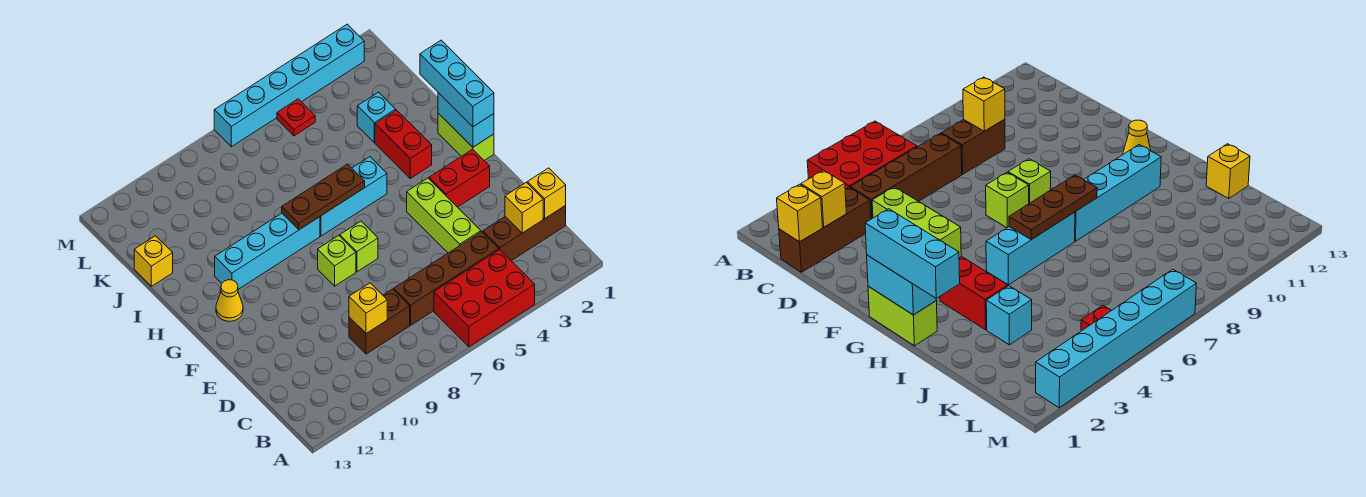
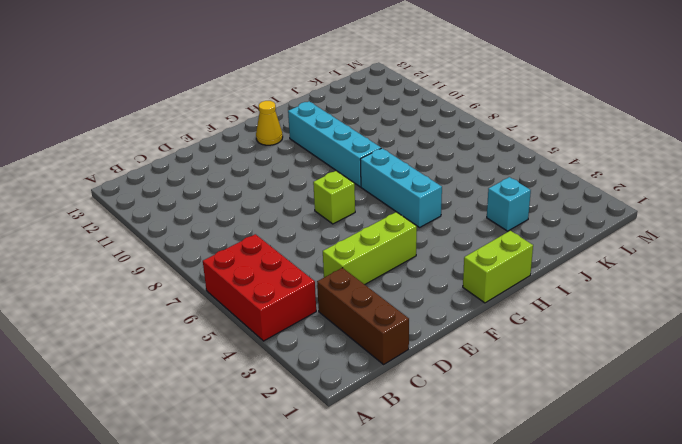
none -> brown 1x4 brick [394,232,499,325]
none -> brown 1x2 brick [349,289,410,354]
none -> red 1x2 brick [429,149,490,207]

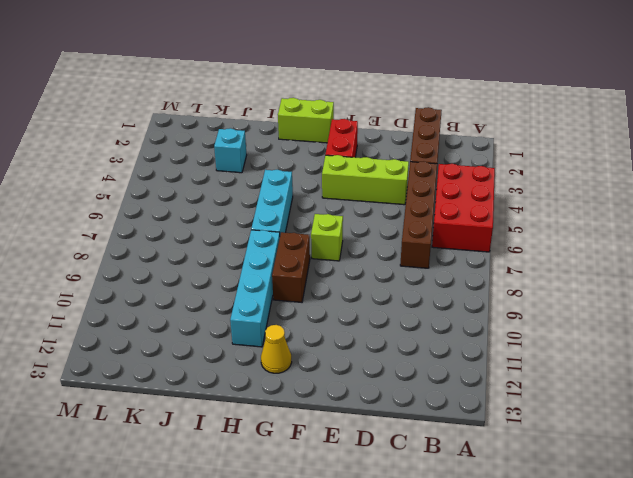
brown 1x2 brick [272,232,310,302] -> brown 1x2 brick moved to [349,289,410,354]
none -> lime 1x1 brick [318,235,356,286]
none -> red 1x2 brick [375,110,432,178]
none -> yellow 1x1 brick [134,236,173,286]

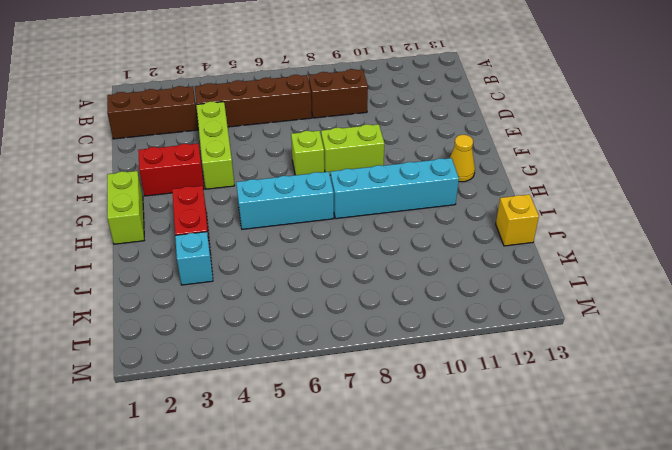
lime 1x2 brick [321,124,384,175] -> lime 1x1 brick [318,235,356,286]
none -> red 2x3 brick [434,249,535,347]
none -> red 1x1 plate [277,99,315,136]
none -> cyan 1x6 brick [214,24,364,147]

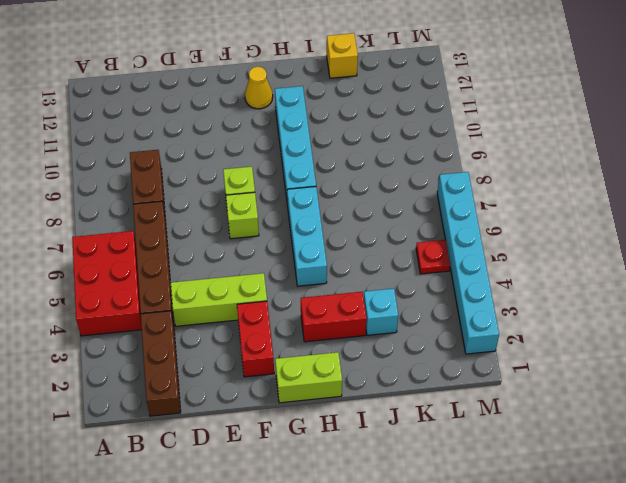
none -> yellow 1x1 brick [527,168,566,219]
none -> yellow 1x1 brick [505,182,543,233]
none -> yellow 1x1 brick [349,283,387,334]

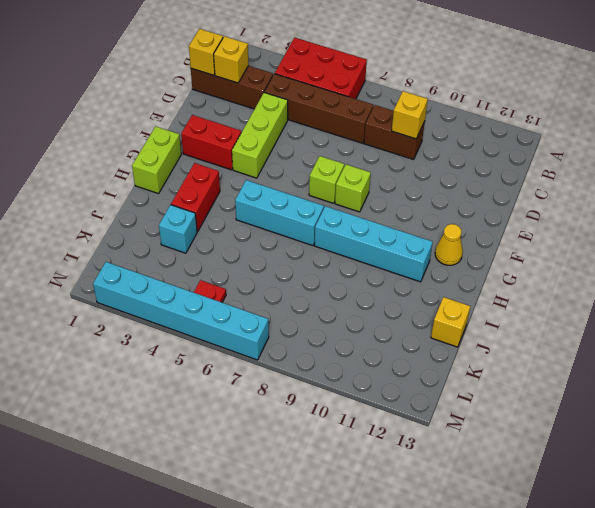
none -> cyan 1x2 brick [438,93,494,147]
none -> brown 1x3 plate [282,164,365,230]
none -> cyan 1x3 brick [420,40,494,127]

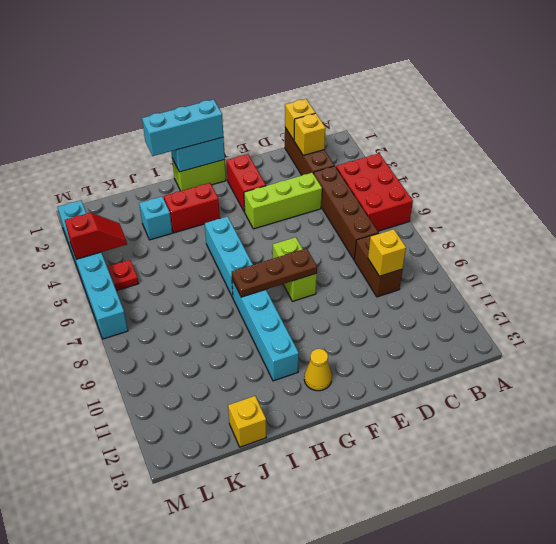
brown 1x3 plate [232,248,317,297] -> brown 1x3 plate turned to [282,164,365,230]
red 1x2 slope [65,213,127,259] -> none

